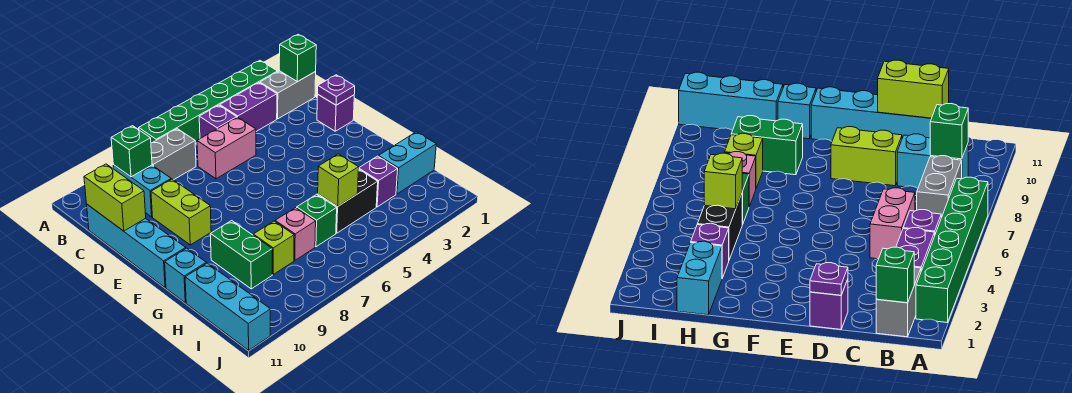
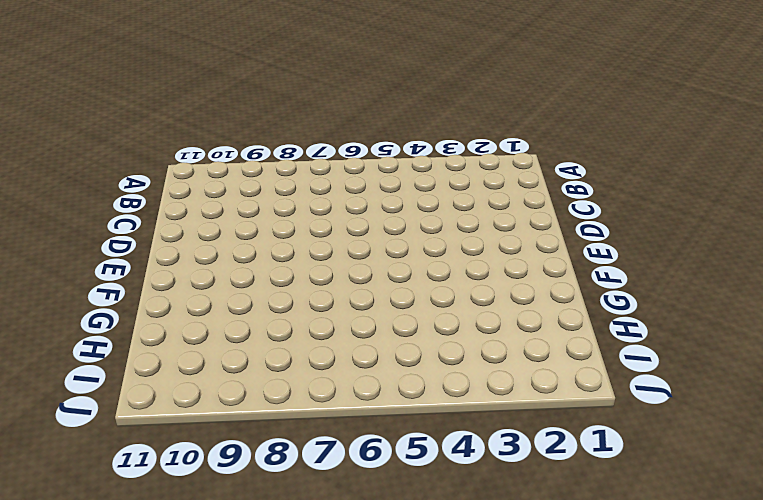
none -> green 1x6 brick [139,60,278,144]
none -> grey 1x2 brick [260,71,316,119]
none -> purple 1x2 brick [220,83,277,131]

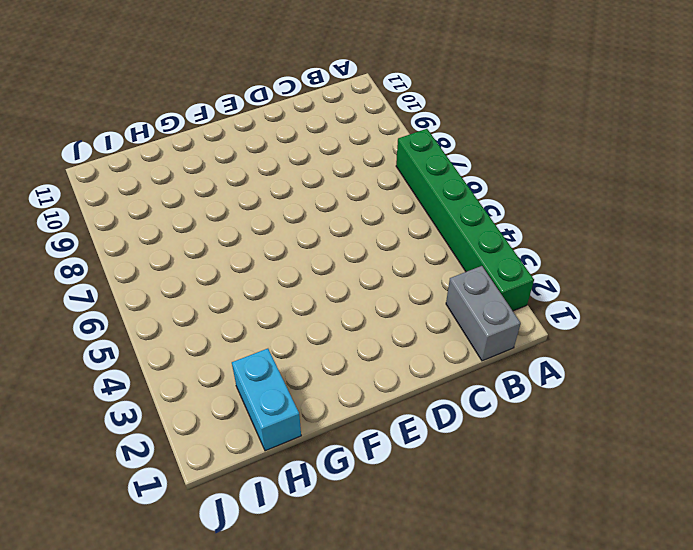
none -> purple 1x2 brick [220,83,277,131]
none -> purple 1x1 brick [199,105,237,139]
none -> grey 1x2 brick [151,129,196,180]

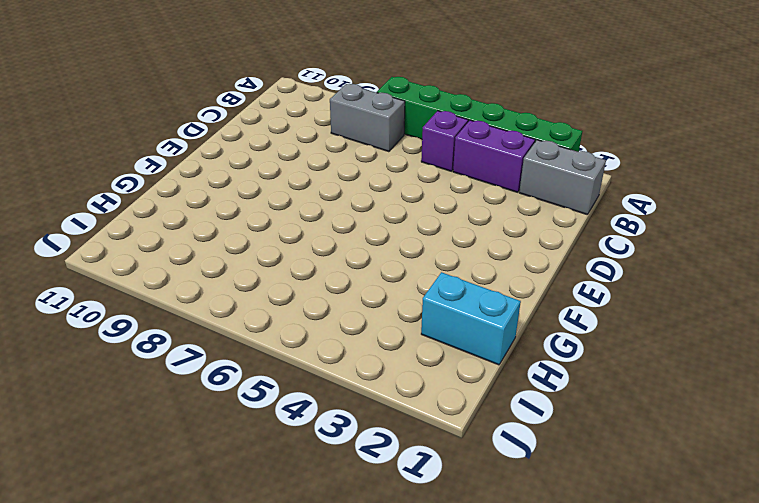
none -> cyan 1x2 brick [113,165,171,217]
none -> pink 1x2 brick [197,117,256,179]
none -> cyan 1x4 brick [87,205,186,288]

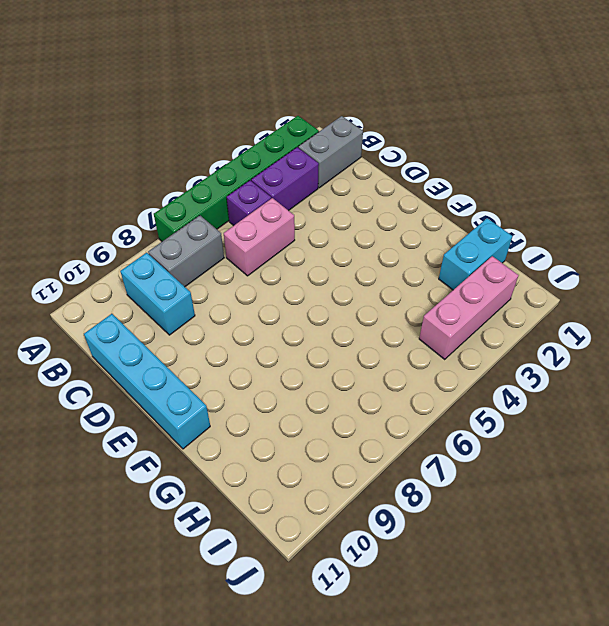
pink 1x3 brick [419,256,519,359] -> none
none -> purple 1x1 brick [317,95,354,131]
none -> lime 1x2 brick [151,179,211,245]
none -> green 1x2 brick [210,221,272,289]

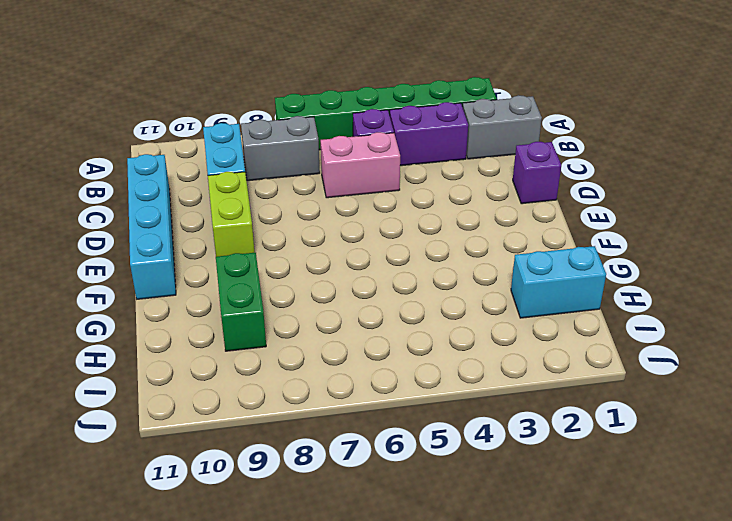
none -> cyan 1x1 brick [165,248,206,303]
none -> purple 1x1 brick [359,156,398,207]
none -> black 1x2 brick [318,170,378,233]

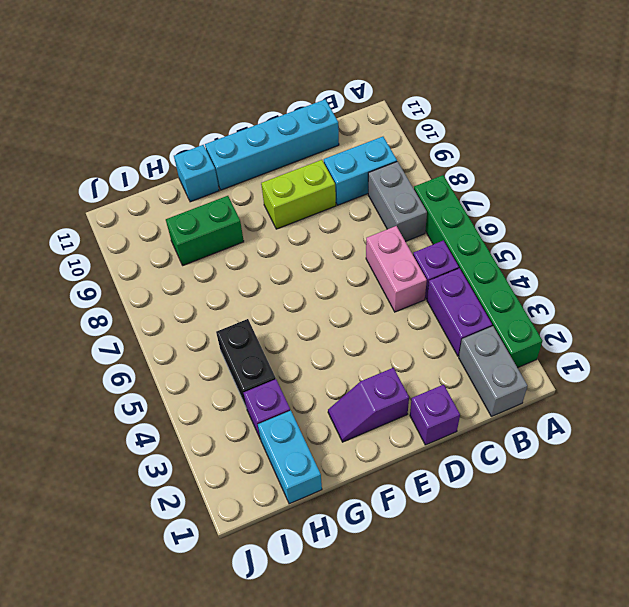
purple 1x2 slope [328,368,409,442] -> none
none -> green 1x1 brick [297,194,337,247]
none -> pink 1x1 brick [275,208,316,260]
none -> lime 1x1 brick [253,221,294,274]

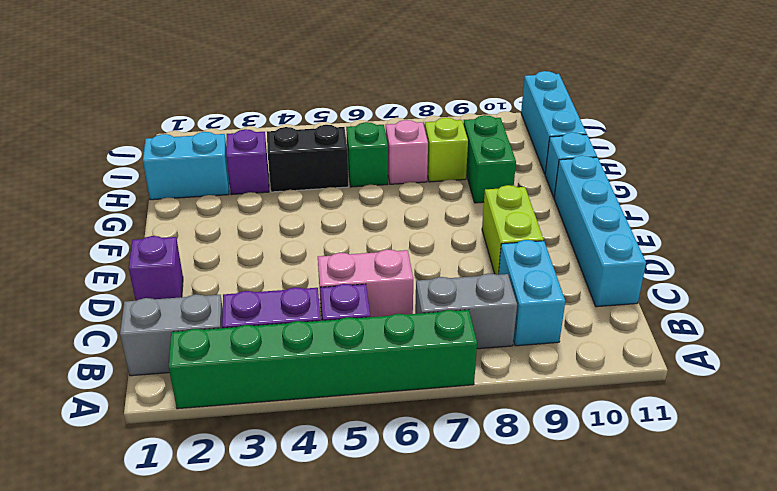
none -> green 1x1 brick [279,34,316,82]
none -> green 1x1 brick [111,126,152,177]
none -> lime 1x2 brick [84,164,146,231]

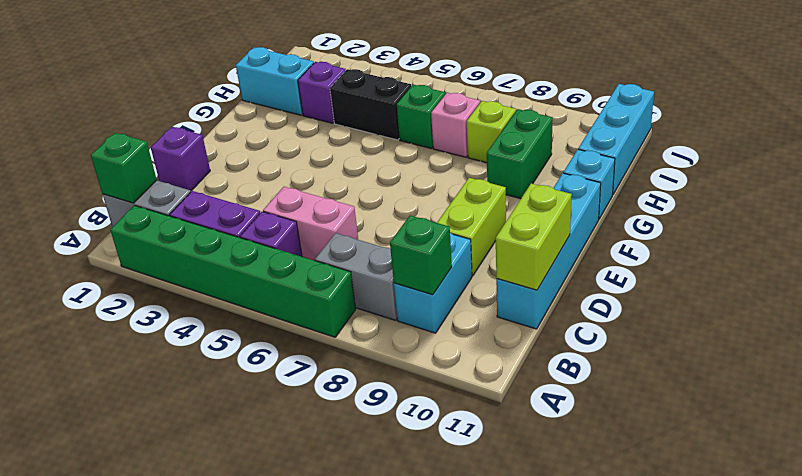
none -> purple 1x1 plate [318,75,355,105]
none -> lime 1x1 brick [318,154,359,206]

